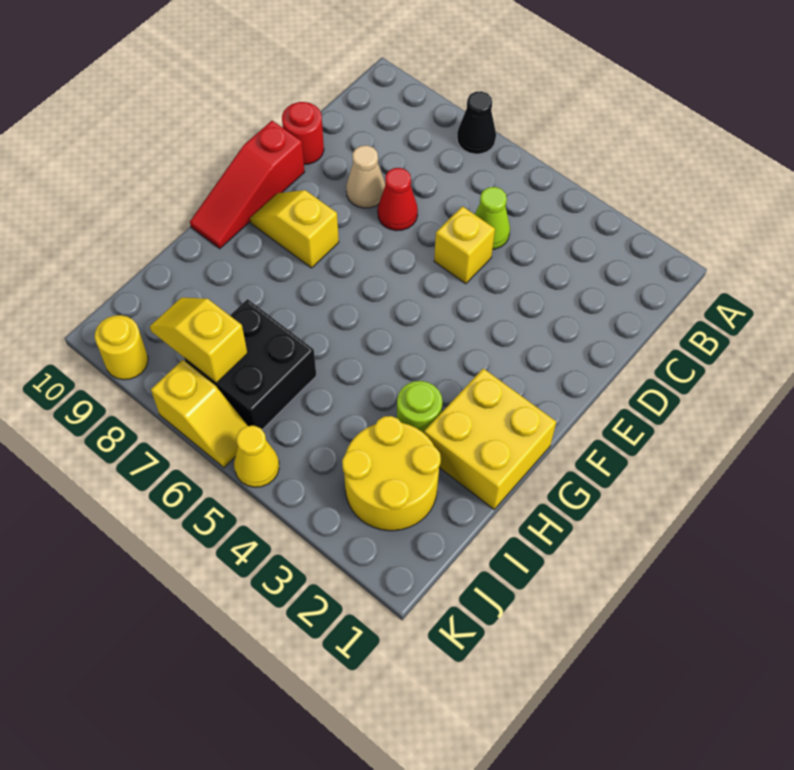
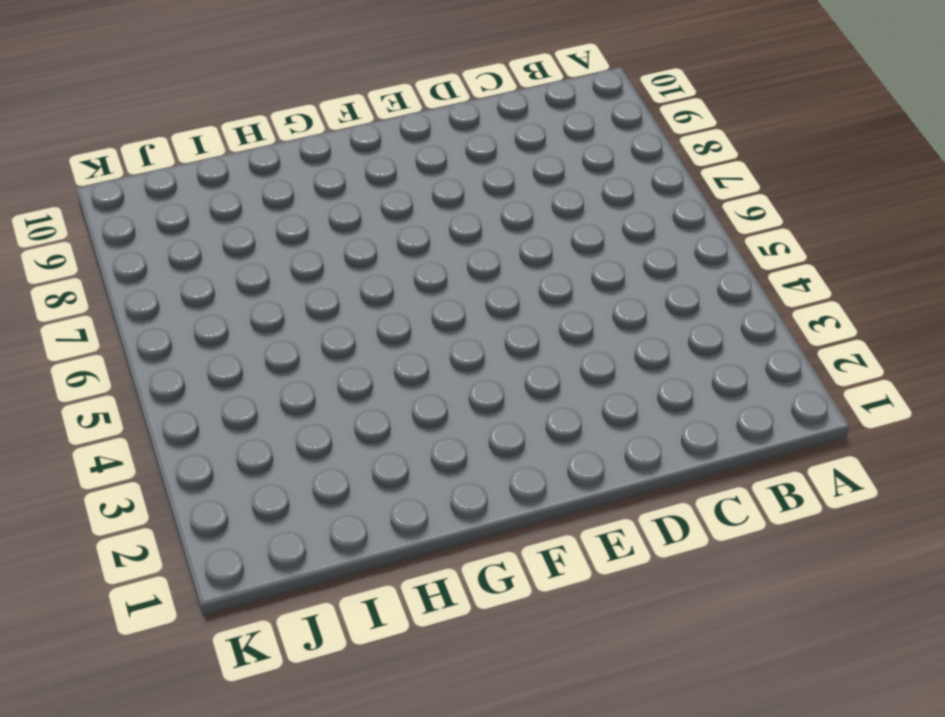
none -> black 1x1 cone [457,91,496,154]
none -> lime 1x1 cone [475,187,510,249]
none -> yellow 1x1 brick [434,206,495,284]

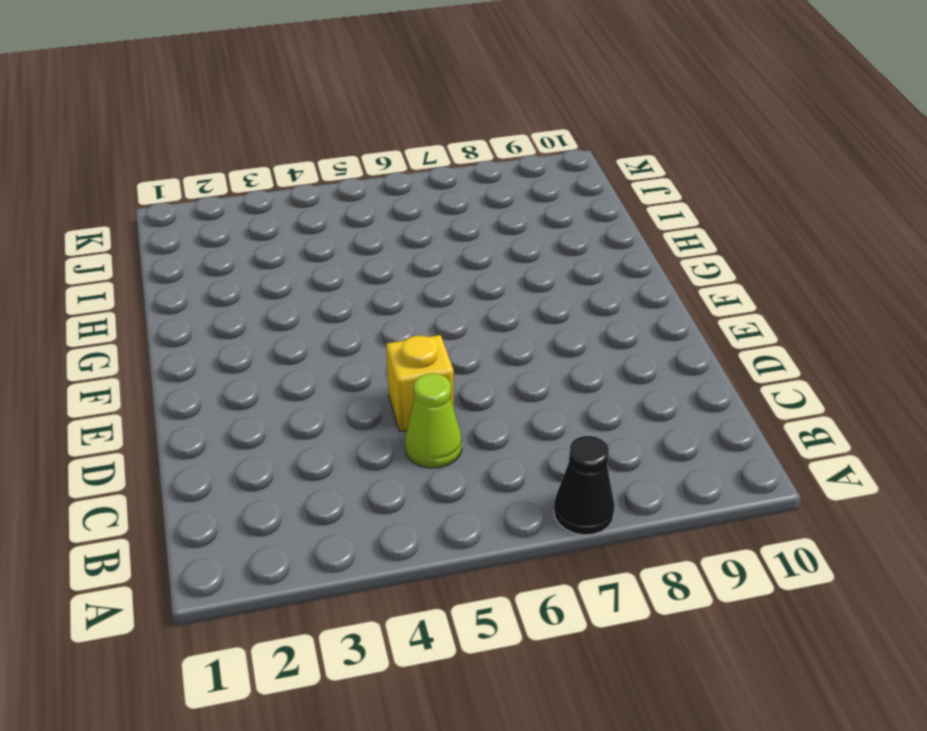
none -> red 1x1 cone [378,168,418,231]
none -> tan 1x1 cone [346,145,385,208]
none -> red 1x1 round brick [282,102,324,165]

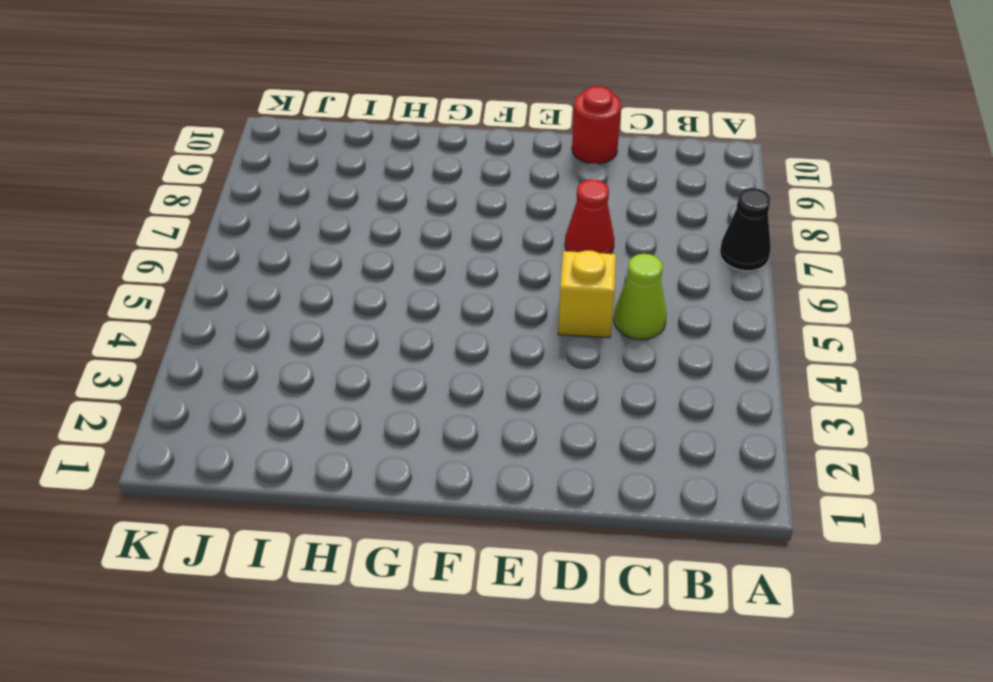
none -> tan 1x1 cone [346,145,385,208]
none -> red 1x3 slope [190,121,305,249]
none -> yellow 1x2 slope [250,190,339,268]

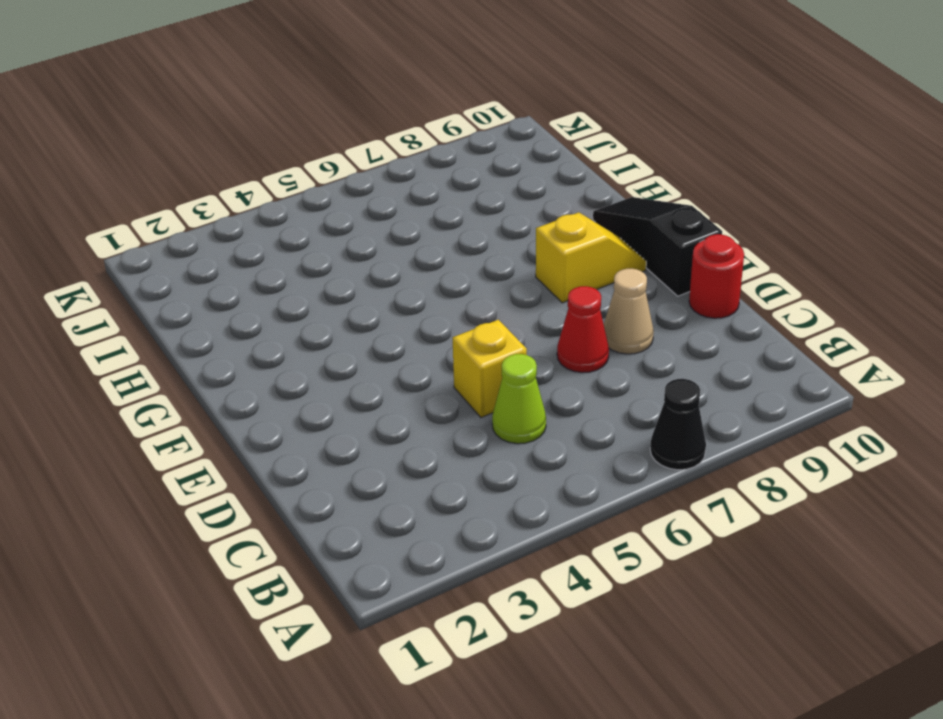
black 1x3 slope [593,197,722,296] -> red 1x3 slope [190,121,305,249]
none -> yellow 2x2 brick [424,368,556,509]
none -> lime 1x1 round brick [397,381,442,433]
none -> yellow 2x2 round brick [342,416,441,531]

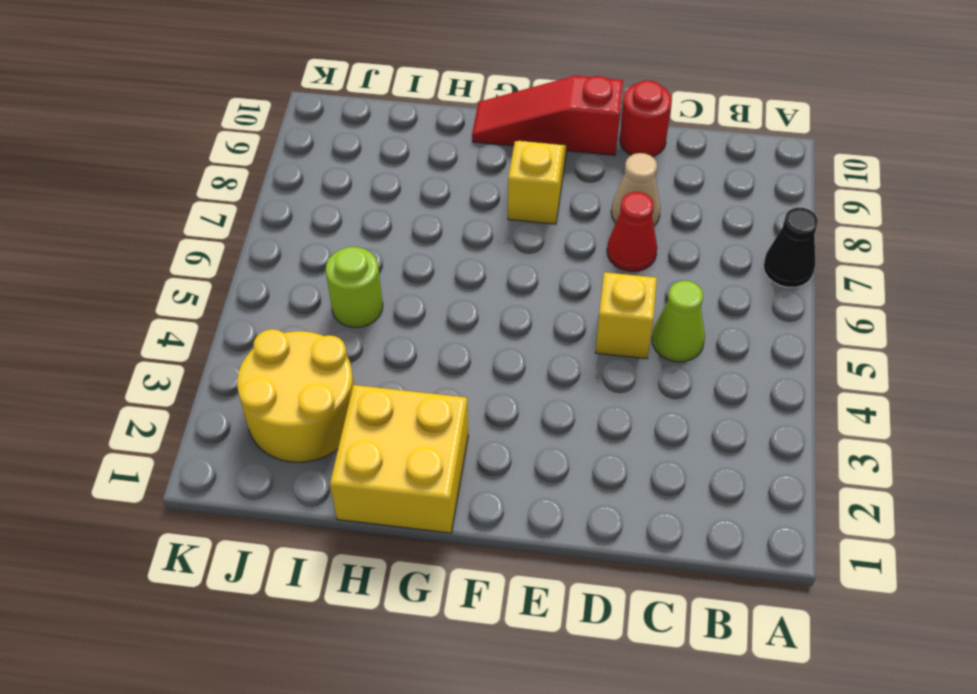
lime 1x1 round brick [326,247,383,327] -> lime 1x1 round brick moved to [397,381,442,433]
none -> black 2x2 brick [184,299,316,430]
none -> yellow 1x1 cone [234,426,279,487]
none -> yellow 1x2 slope [151,360,248,468]

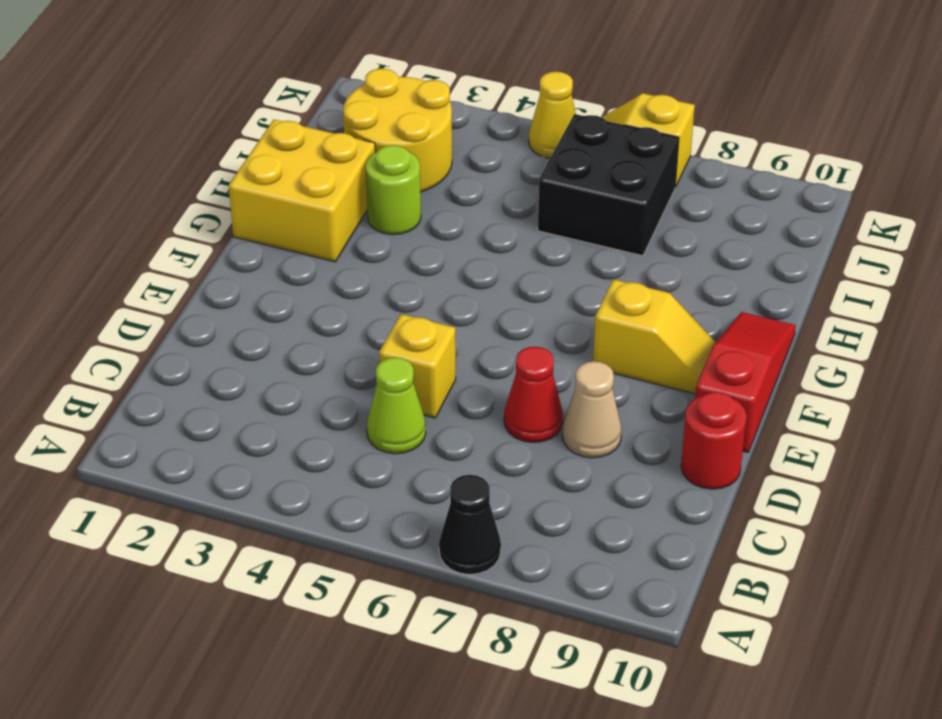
none -> yellow 1x1 round brick [95,315,148,380]
none -> yellow 1x2 slope [150,298,247,383]

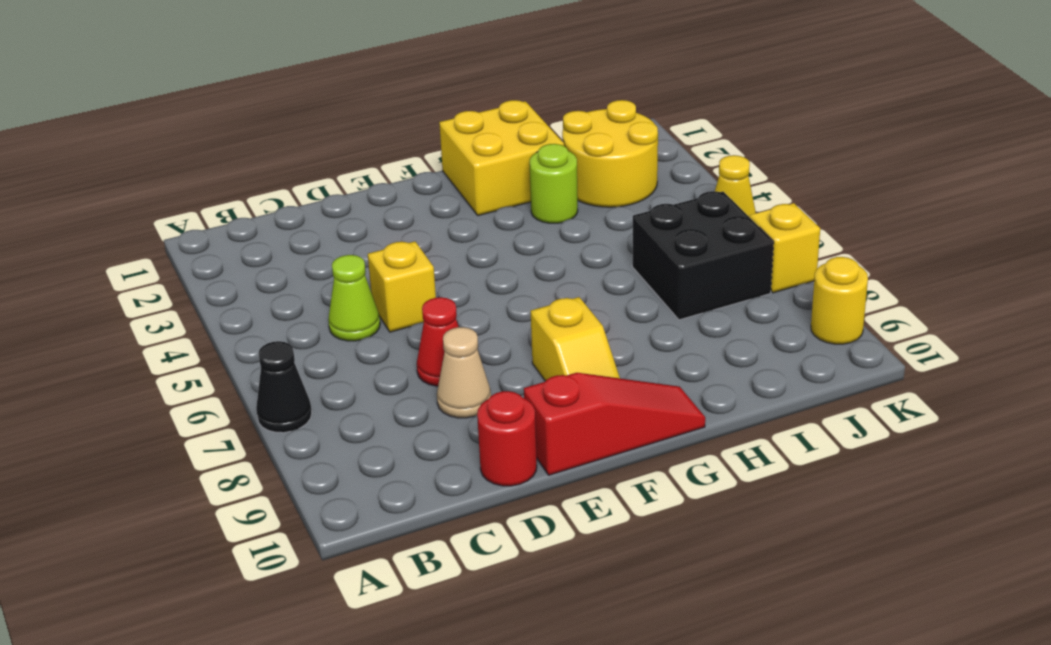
none -> yellow 1x2 slope [150,298,247,383]

